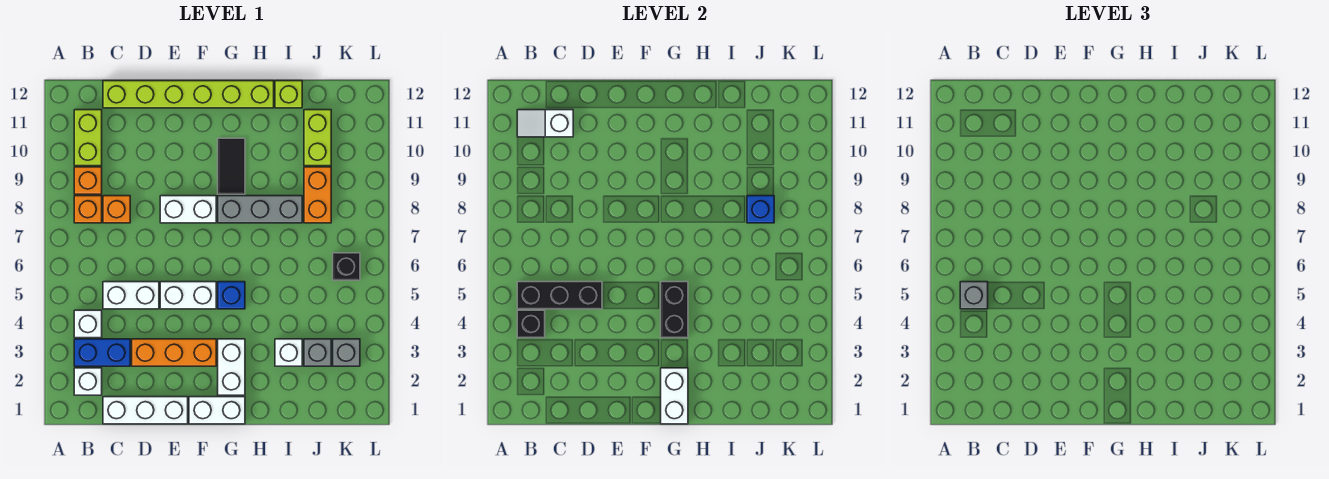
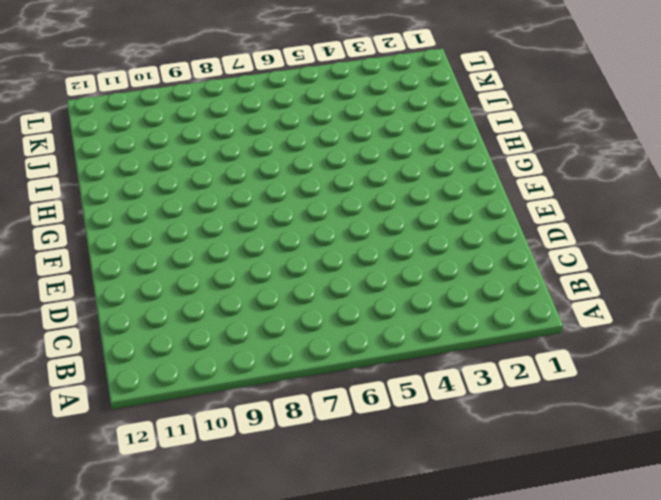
none -> white 1x1 brick [74,368,102,395]
none -> blue 1x2 brick [74,339,130,366]
none -> white 1x1 brick [74,310,102,338]
none -> orange 1x1 brick [74,196,102,223]

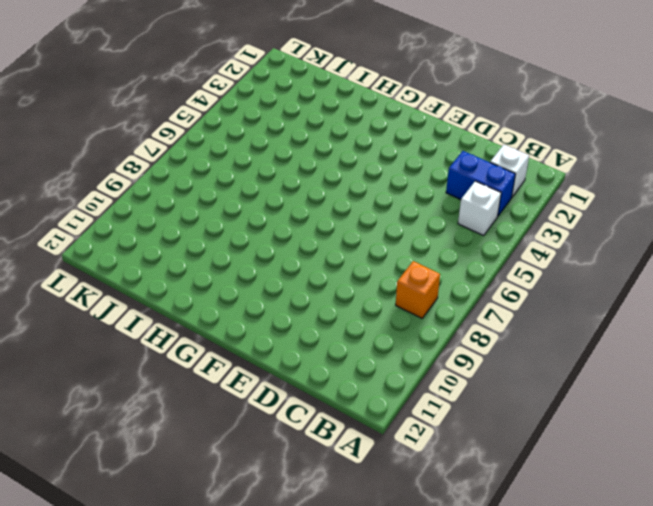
none -> orange 1x1 brick [74,167,102,194]
none -> lime 1x2 brick [74,110,102,166]
none -> white 1x3 brick [103,397,188,424]
none -> white 1x2 brick [103,282,159,309]

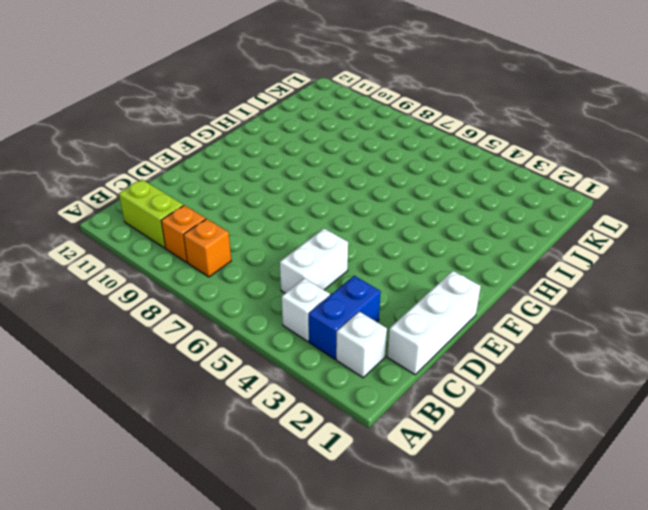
none -> orange 1x1 brick [103,196,130,223]
none -> lime 1x6 brick [103,81,274,108]
none -> orange 1x3 brick [132,339,216,366]
none -> white 1x2 brick [160,282,216,309]

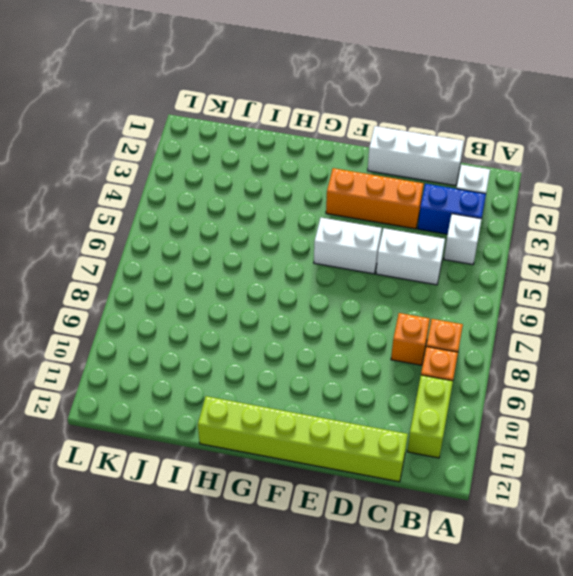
none -> white 1x2 brick [160,196,216,223]
none -> white 1x2 brick [189,397,245,424]
none -> white 1x2 brick [218,339,245,395]
none -> blue 1x1 brick [218,282,245,309]

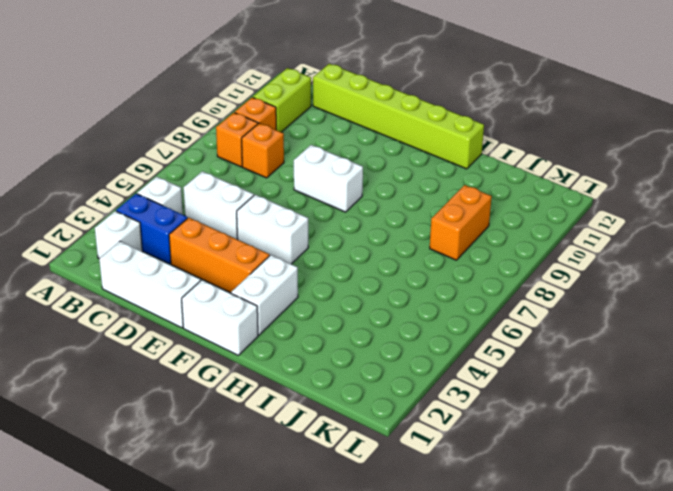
none -> blue 1x1 brick [218,282,245,309]
none -> grey 1x3 brick [218,196,302,223]
none -> black 1x2 tile [218,138,245,194]
none -> white 1x1 brick [275,339,302,366]

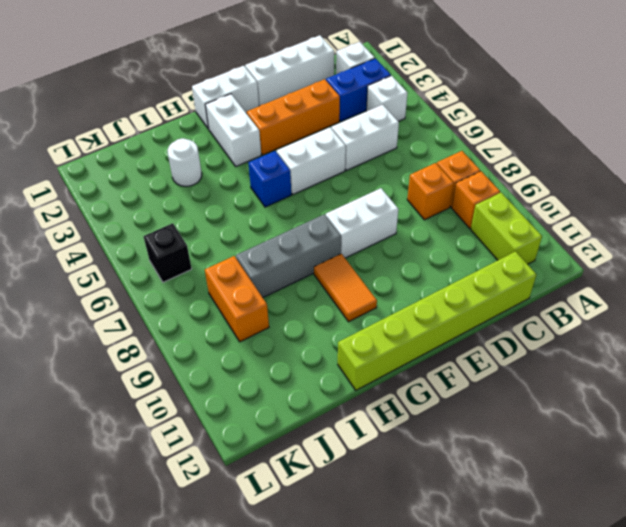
orange 1x2 tile [314,254,377,322] -> black 1x2 tile [218,138,245,194]
white 1x1 round brick [168,138,202,186] -> white 1x1 brick [275,339,302,366]
none -> lime 1x1 brick [275,81,302,108]
none -> grey 1x1 brick [304,339,331,366]
none -> lime 1x2 brick [304,110,331,166]
none -> grey 1x1 brick [333,339,360,366]

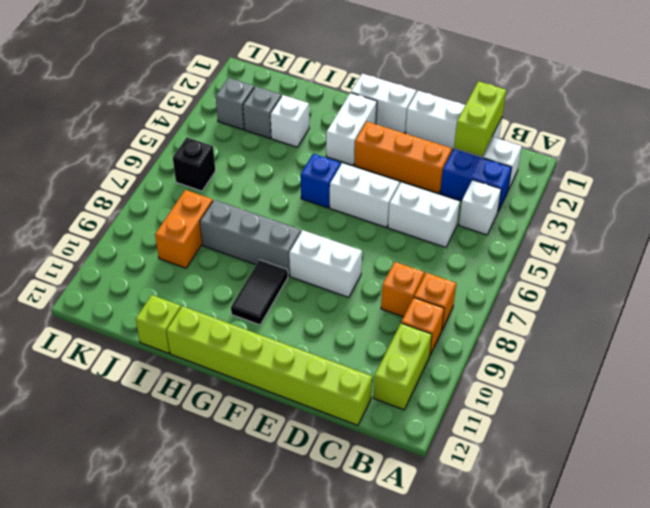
lime 1x2 brick [454,81,506,156] -> lime 1x2 brick moved to [304,110,331,166]
none -> black 1x1 brick [517,310,545,338]
none -> black 1x3 brick [517,282,602,309]
none -> white 1x2 slope [517,110,573,137]
none -> white 1x2 brick [661,368,688,424]

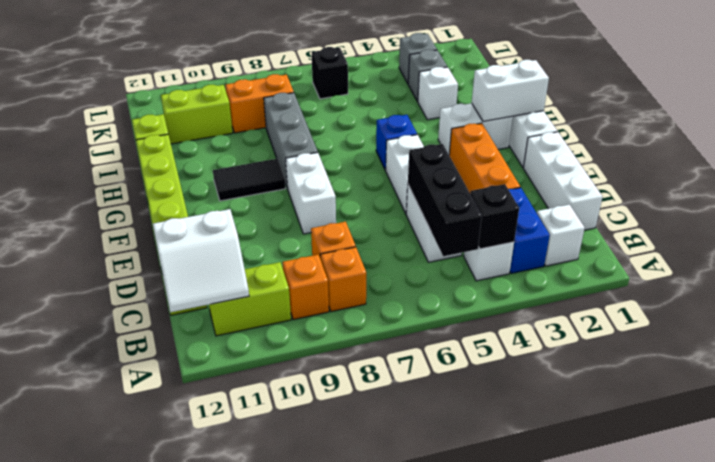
white 2x2 slope [153,209,249,312] -> white 1x2 slope [517,110,573,137]
none -> black 1x2 brick [661,282,688,338]
none -> blue 1x1 brick [747,196,774,223]
none -> grey 1x1 brick [960,282,988,309]

